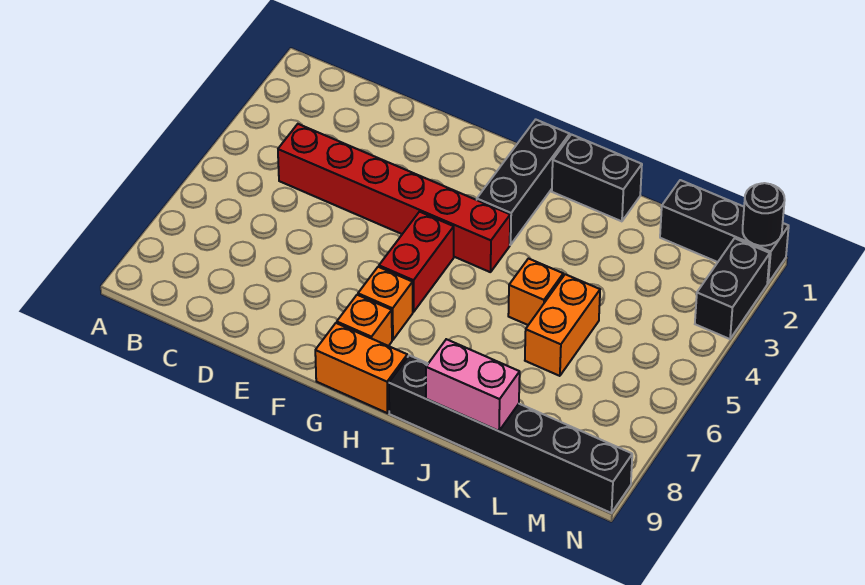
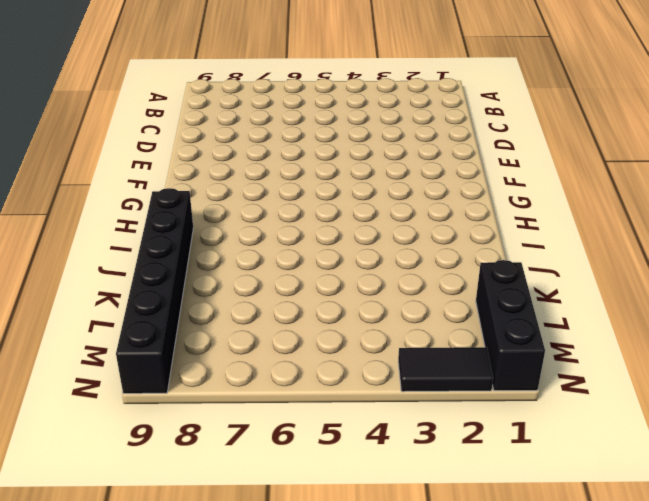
black 1x2 tile [398,347,493,392] -> black 1x2 brick [695,238,770,339]
none -> red 1x6 brick [278,124,510,272]
none -> red 1x2 brick [379,212,454,312]
none -> orange 1x1 brick [358,267,413,340]

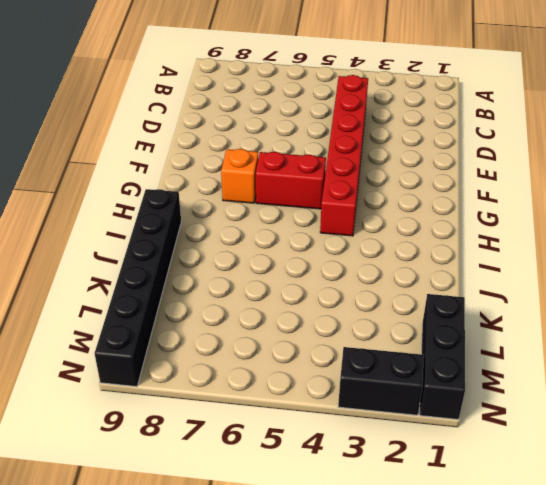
none -> orange 1x1 brick [337,295,392,346]
none -> orange 1x2 brick [315,323,407,413]
none -> black 1x3 brick [477,120,570,245]

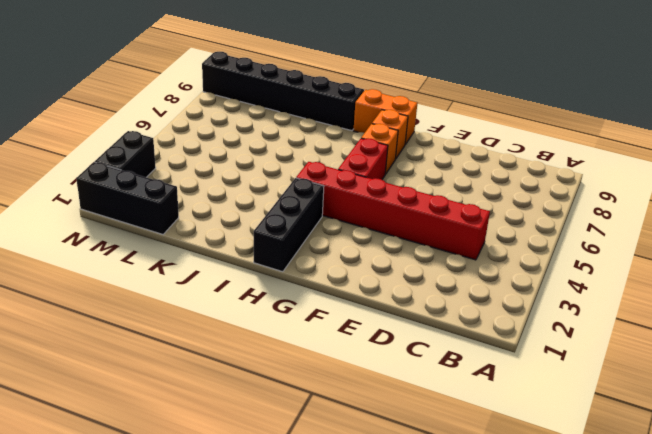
none -> black 1x2 brick [552,135,642,221]
none -> orange 1x1 brick [508,259,563,325]
none -> orange 1x2 brick [525,274,600,376]

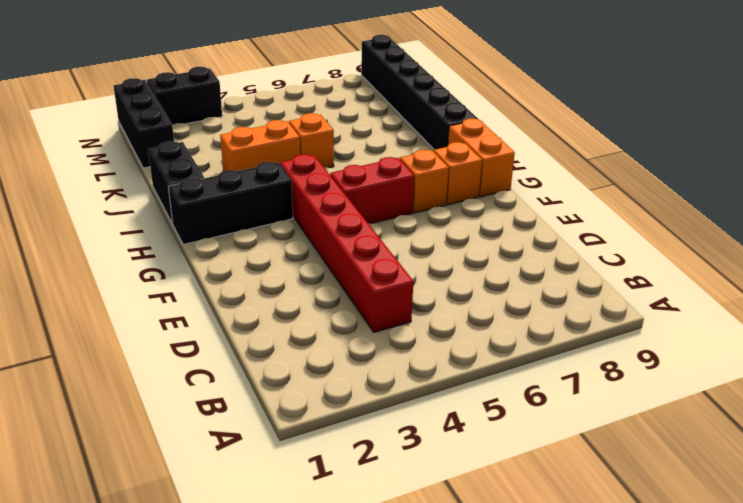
orange 1x2 brick [220,120,300,171] -> orange 1x2 brick moved to [525,274,600,376]
none -> pink 1x2 brick [426,339,520,431]
none -> black 1x1 round brick [743,183,785,246]

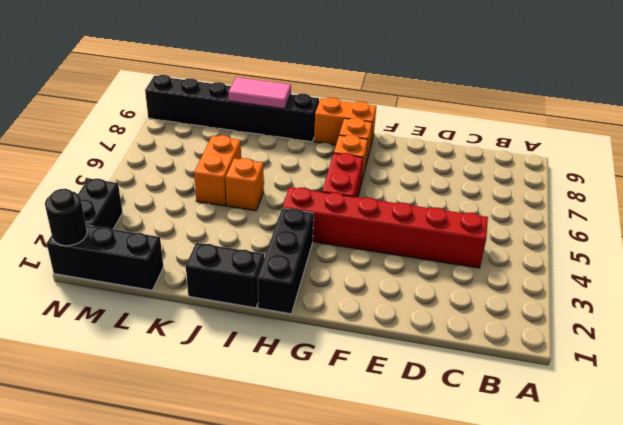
pink 1x2 tile [229,77,291,109] -> pink 1x2 brick [426,339,520,431]

